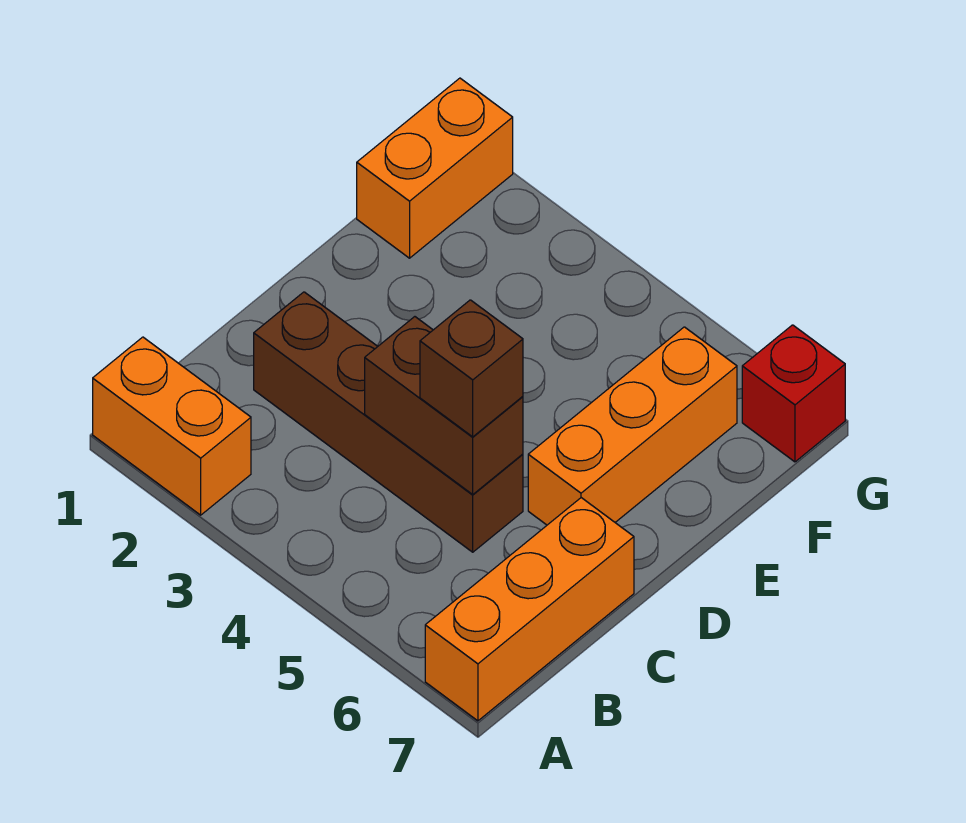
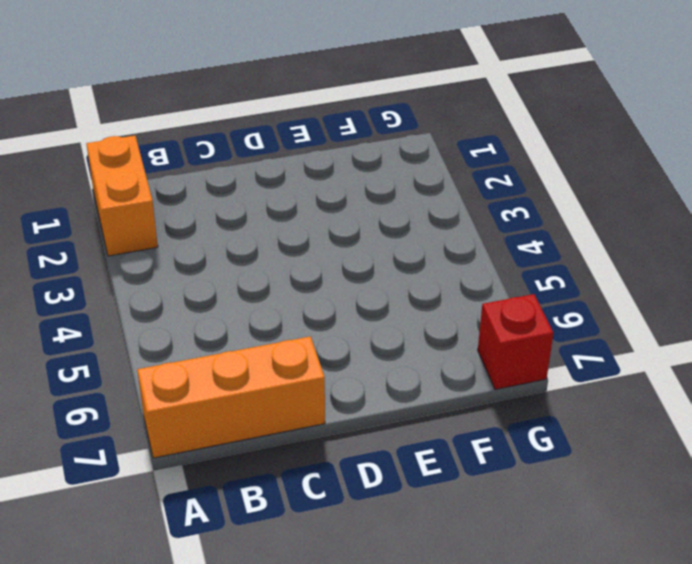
none -> brown 1x4 brick [254,292,523,552]
none -> orange 1x3 brick [528,327,737,525]

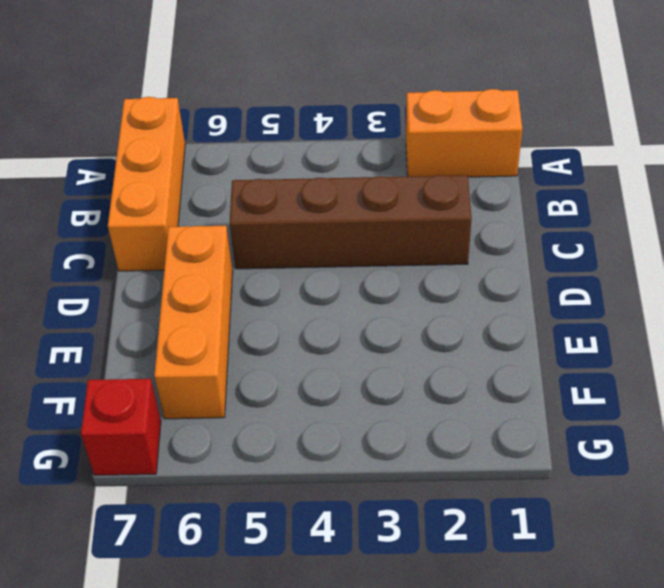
none -> orange 1x2 brick [357,78,513,258]
none -> brown 1x2 brick [365,317,523,494]

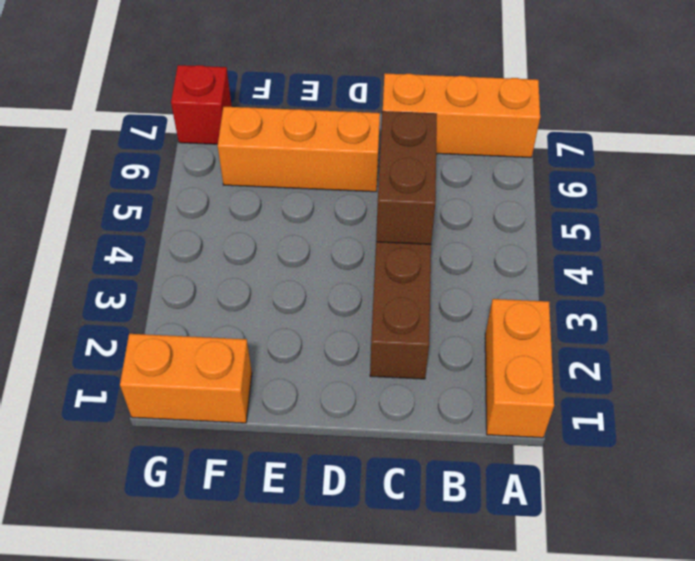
none -> brown 1x1 brick [420,300,523,437]

